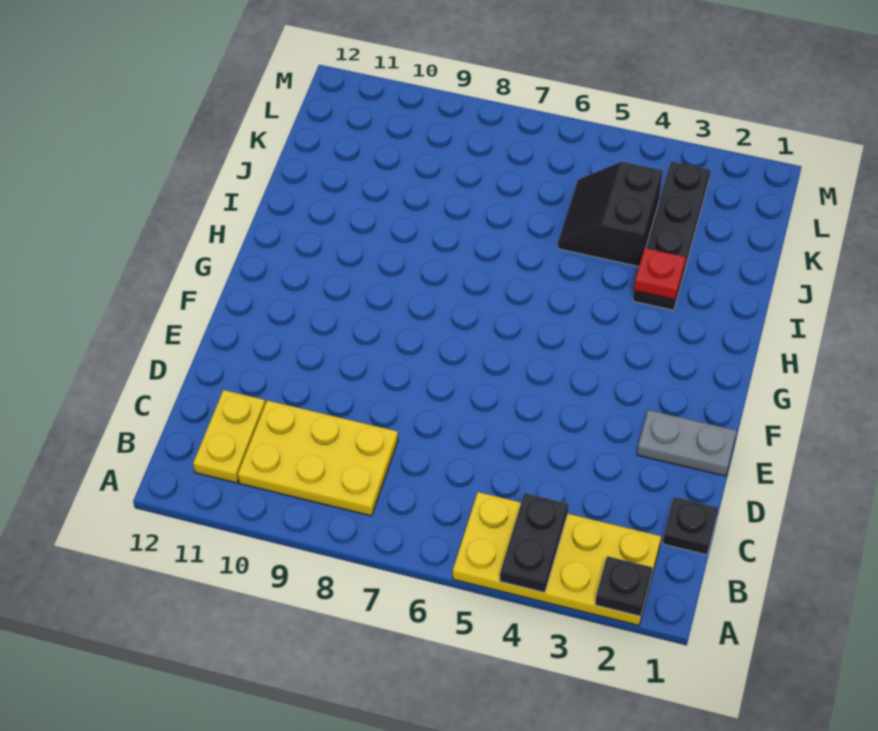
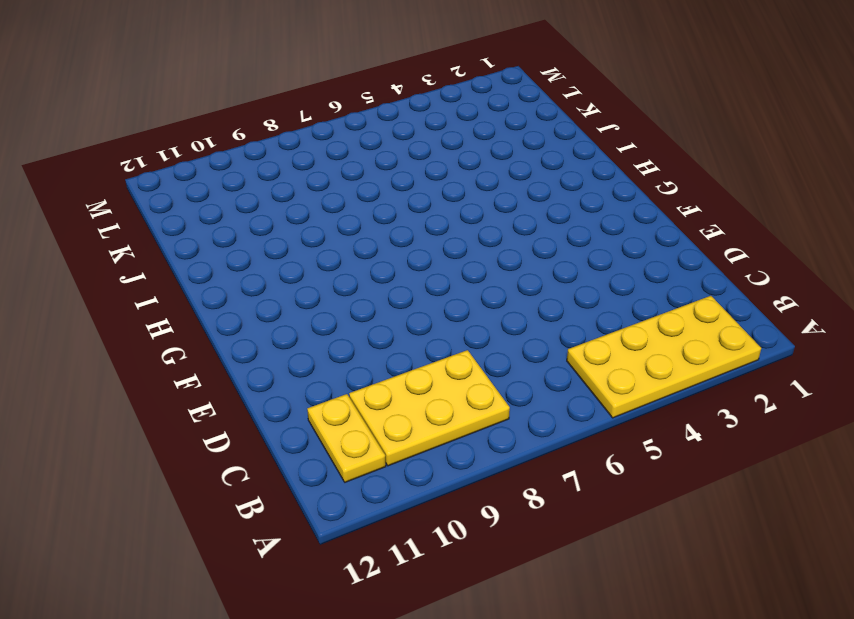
none -> black 1x1 plate [663,497,718,555]
none -> grey 1x2 plate [637,410,737,476]

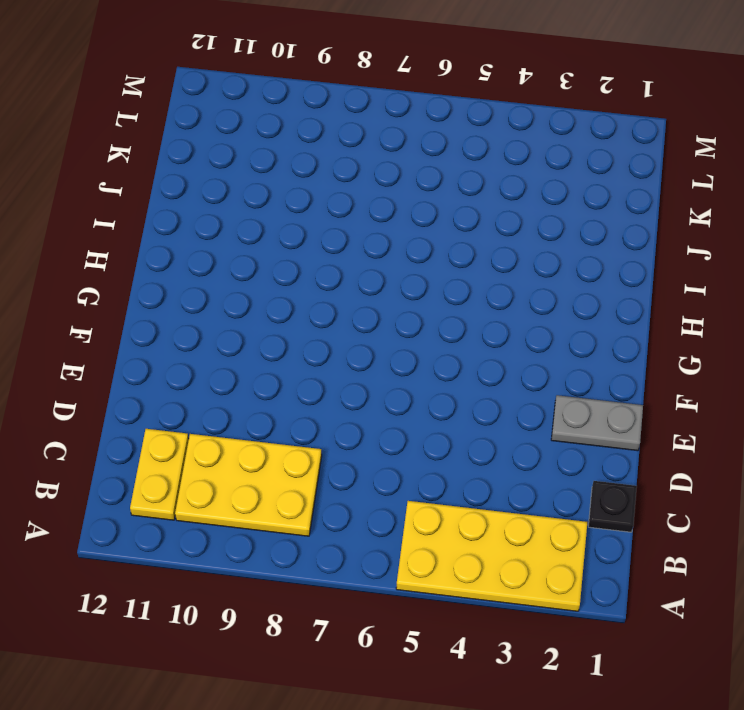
none -> black 1x4 plate [633,161,711,310]
none -> black 2x2 slope [557,162,663,267]

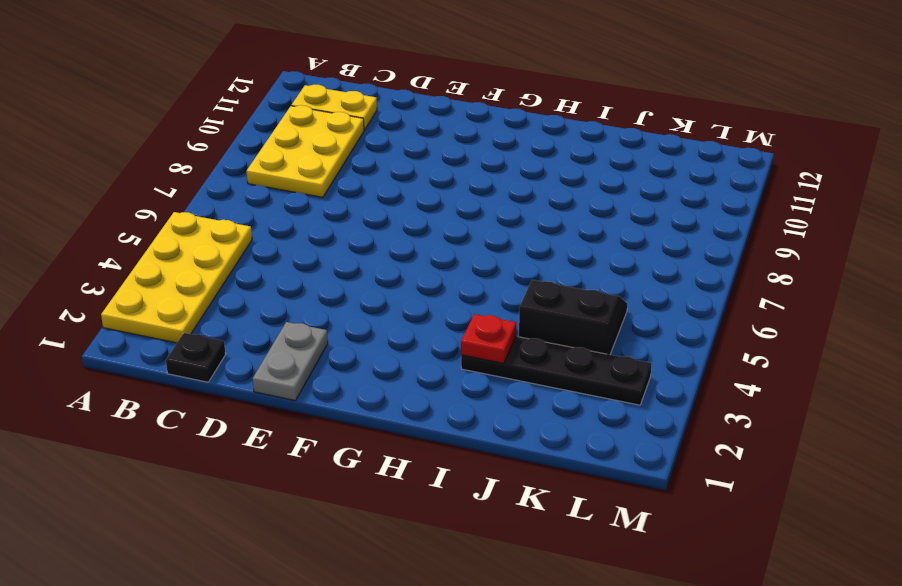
none -> black 1x1 plate [595,556,653,616]
none -> black 1x2 plate [500,493,569,593]

